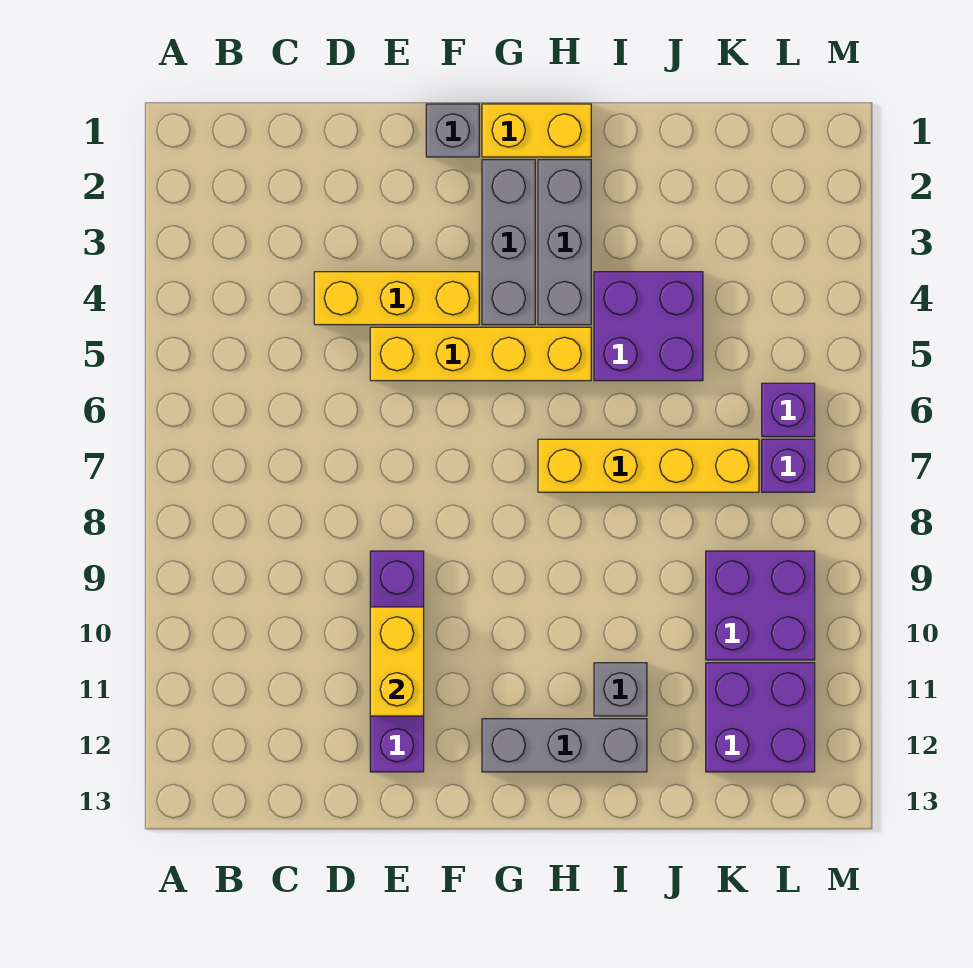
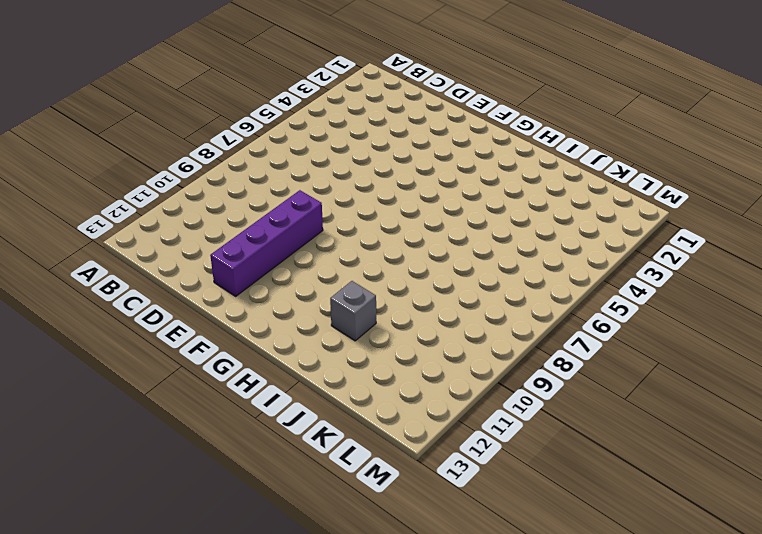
none -> yellow 1x3 brick [314,272,479,325]
none -> yellow 1x4 brick [370,327,591,381]
none -> grey 1x1 brick [426,104,479,157]

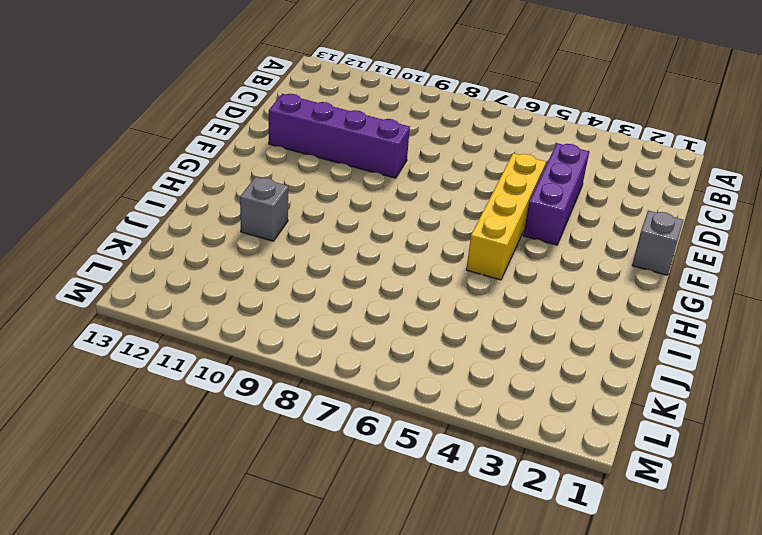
purple 1x3 brick [523,143,589,245] -> yellow 1x3 brick [314,272,479,325]
none -> yellow 1x2 brick [482,104,591,157]
none -> grey 1x3 brick [482,160,535,325]
none -> grey 1x3 brick [482,719,647,772]

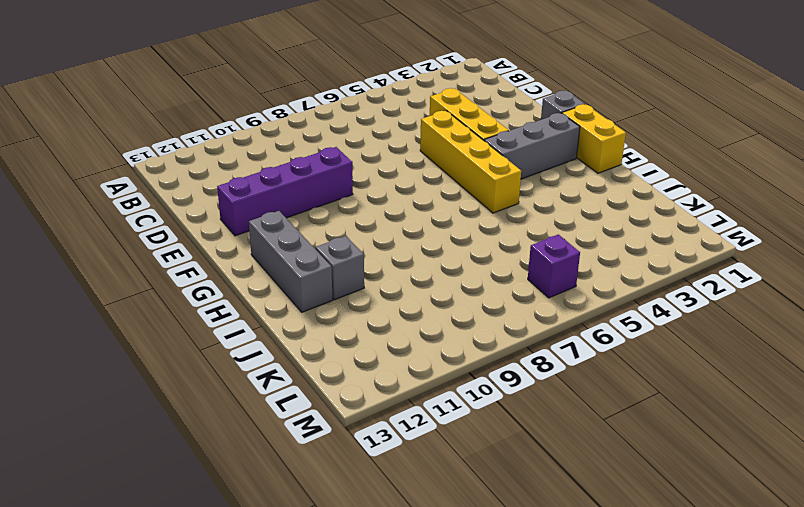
none -> grey 1x3 brick [538,160,591,325]
none -> yellow 1x4 brick [538,439,759,492]
none -> purple 2x2 brick [594,272,703,381]

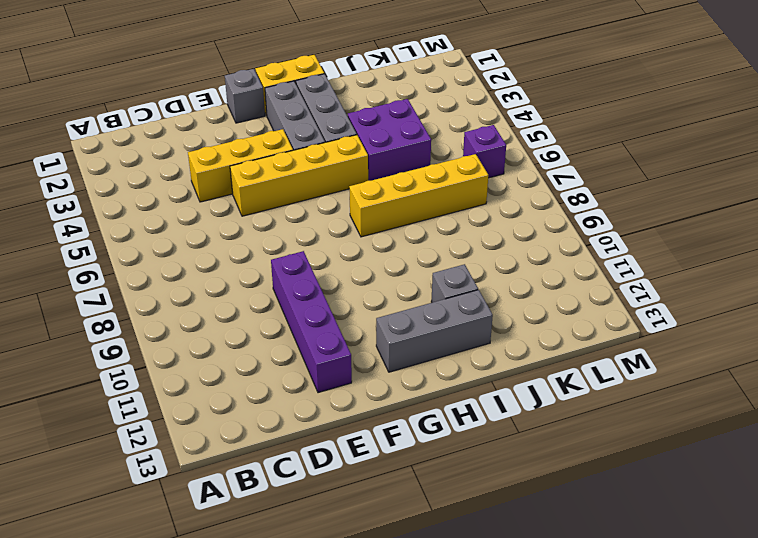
none -> purple 2x2 brick [706,551,815,660]
none -> purple 2x2 brick [706,663,815,772]
none -> purple 1x1 brick [762,439,815,492]

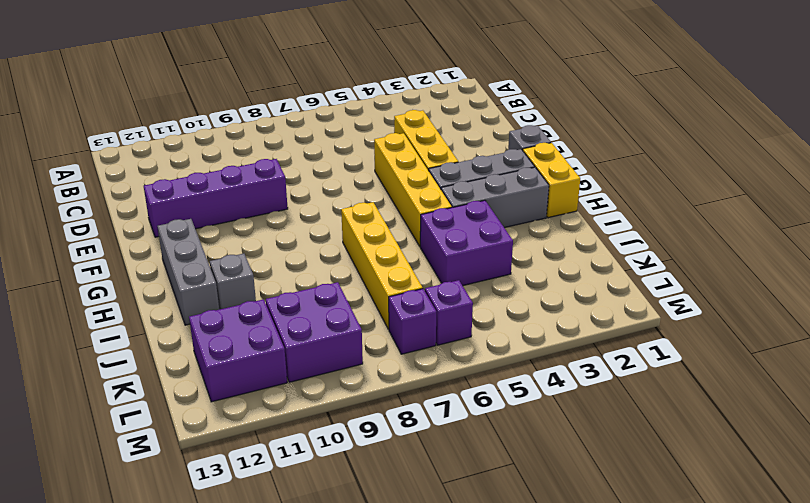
none -> yellow 1x2 brick [370,607,424,716]

